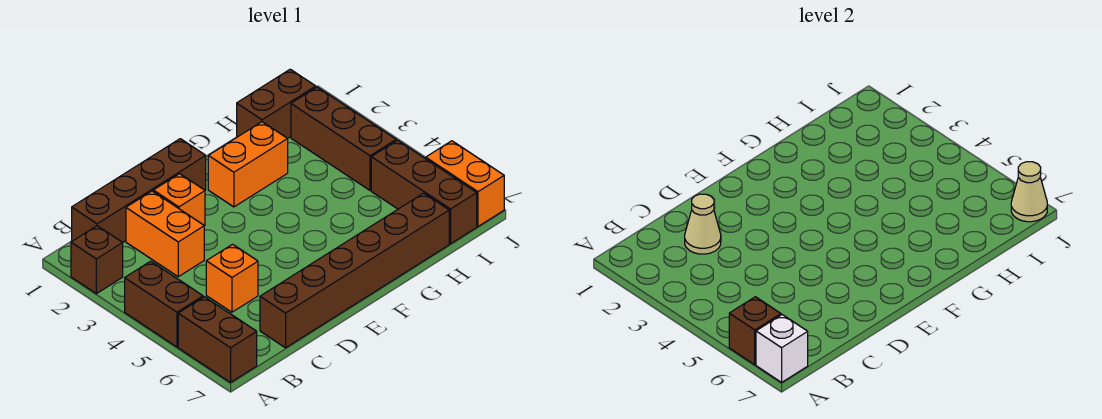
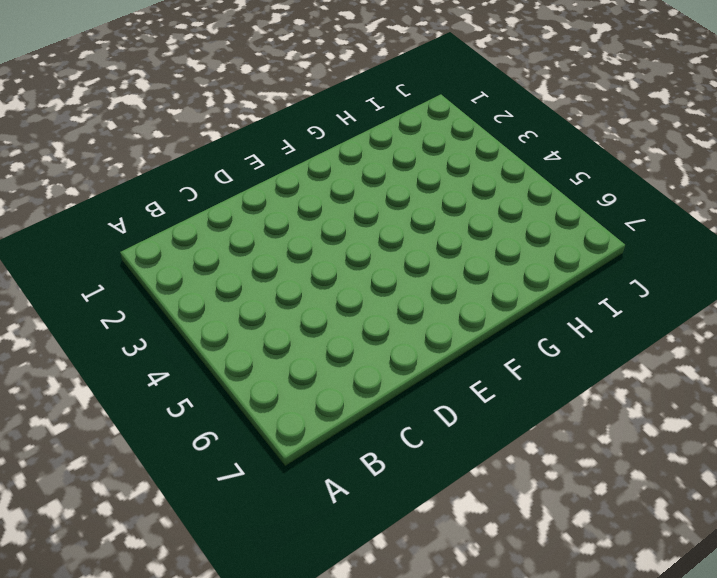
none -> brown 1x1 brick [71,226,123,294]
none -> brown 1x2 brick [125,261,203,347]
none -> brown 1x2 brick [178,297,257,382]

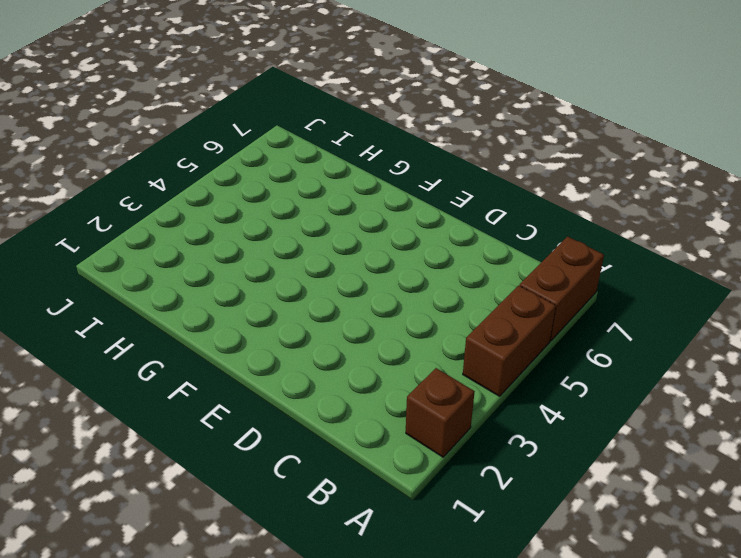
none -> brown 1x4 brick [72,139,206,243]
none -> orange 1x2 brick [126,191,204,277]
none -> orange 1x1 brick [206,244,258,312]

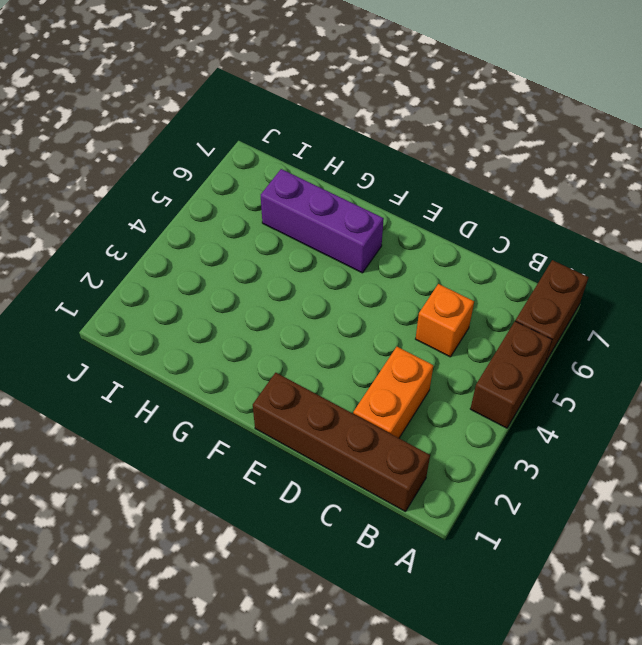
purple 1x3 brick [261,169,384,273] -> none
none -> brown 1x1 brick [71,226,123,294]
none -> brown 1x6 brick [260,193,449,348]
none -> orange 1x1 brick [153,174,205,226]

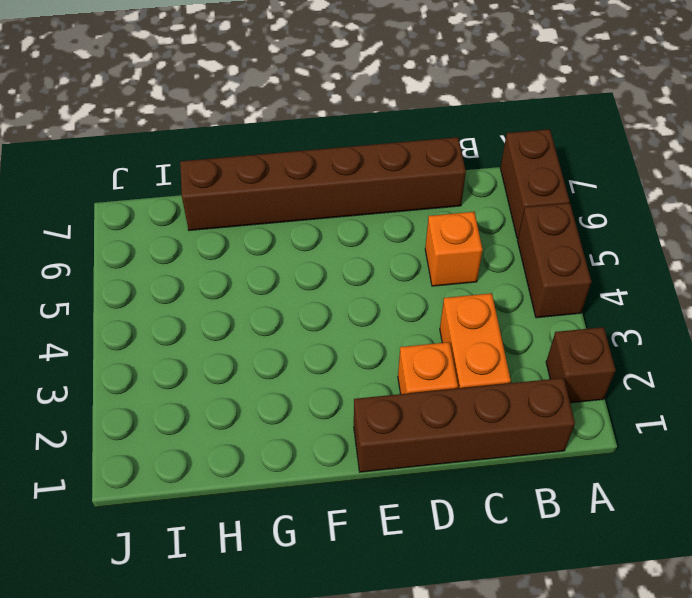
none -> orange 1x2 brick [208,122,288,207]
none -> brown 1x2 brick [237,69,316,139]
none -> brown 1x3 brick [291,87,396,190]

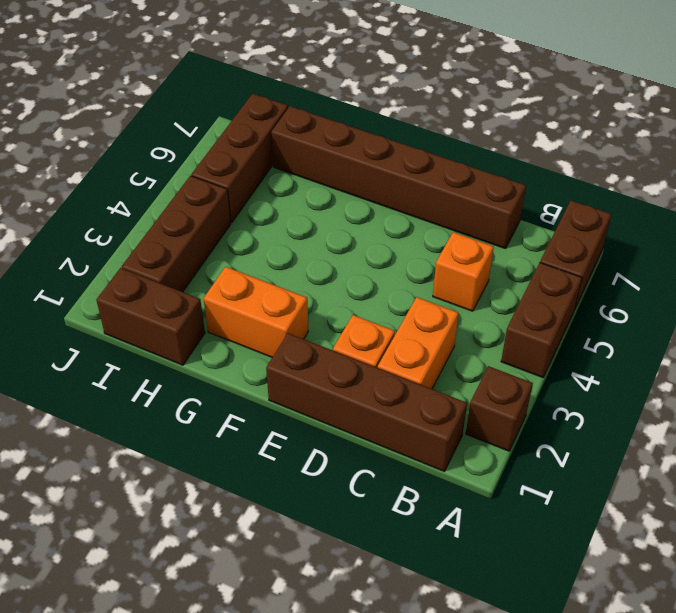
none -> orange 1x2 brick [426,141,504,226]
none -> brown 1x1 brick [729,297,781,365]
none -> white 1x1 brick [756,315,808,382]

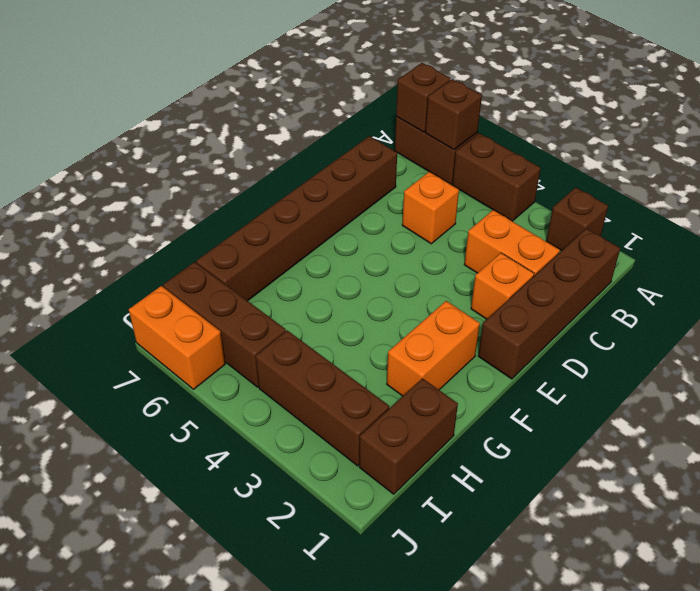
brown 1x1 brick [396,63,451,132] -> white 1x1 brick [756,315,808,382]
none -> tan 1x1 cone [685,194,721,254]
none -> tan 1x1 cone [1011,162,1047,222]

